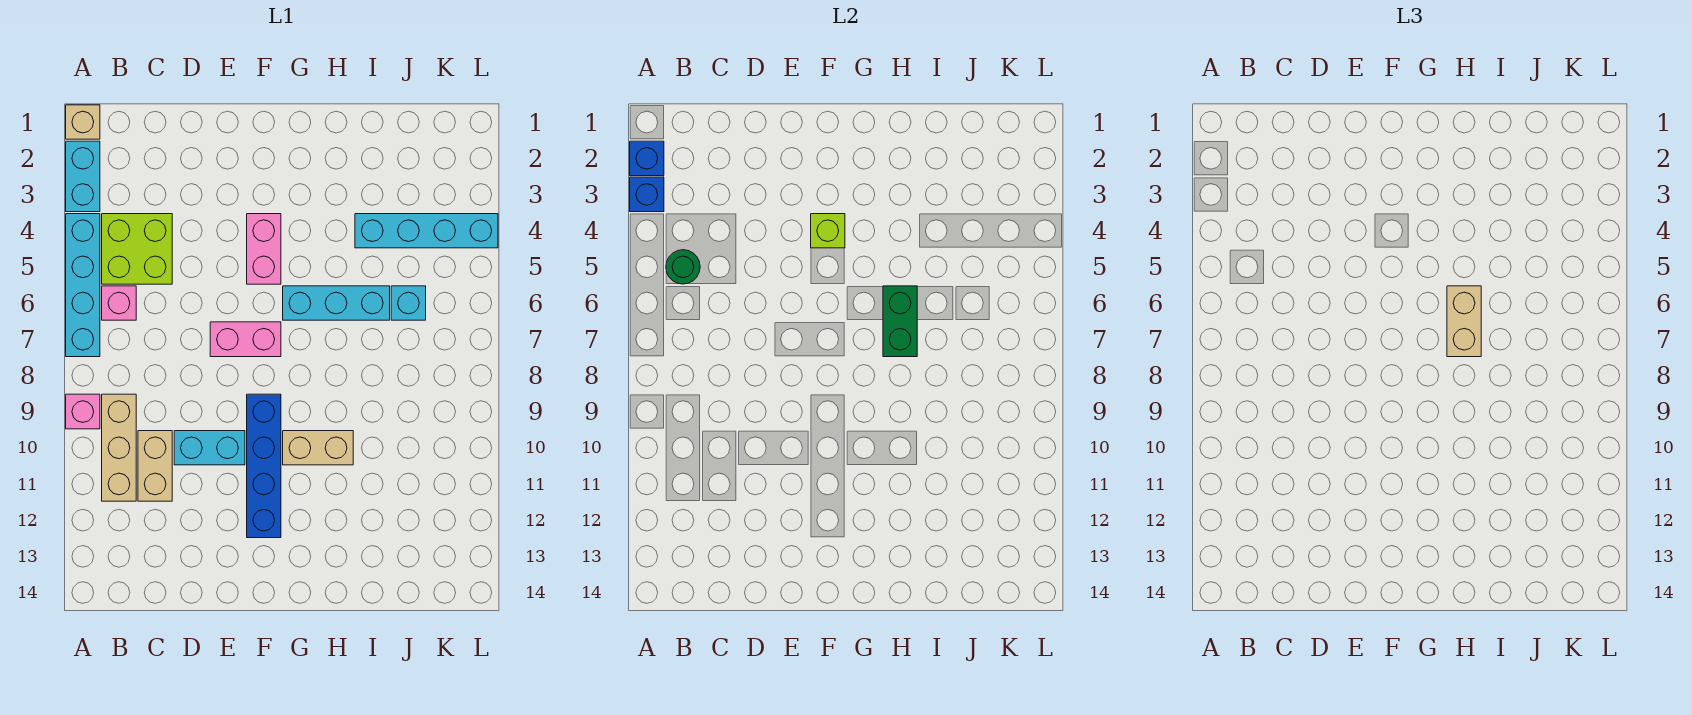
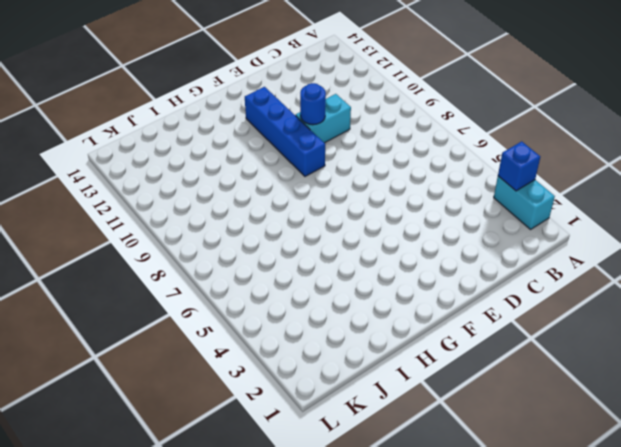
blue 1x1 round brick [300,83,326,125] -> none
none -> tan 1x1 brick [66,105,100,139]
none -> cyan 1x4 brick [66,214,100,357]
none -> pink 1x1 brick [66,394,100,429]

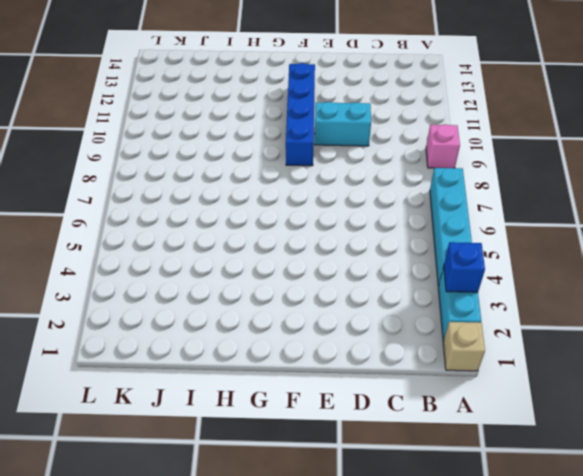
none -> lime 2x2 brick [102,214,172,284]
none -> pink 1x1 brick [102,286,136,320]
none -> tan 1x3 brick [102,394,136,501]

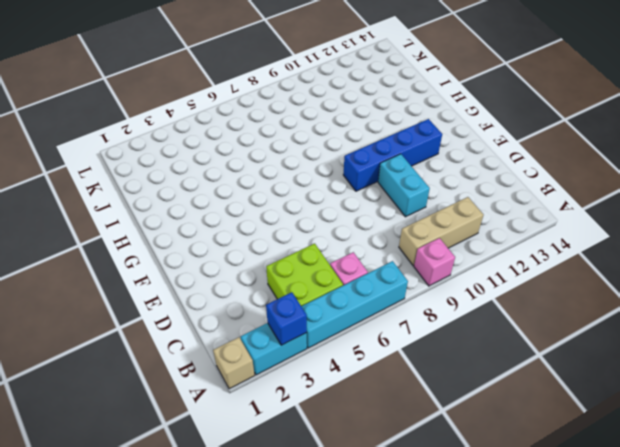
none -> tan 1x2 brick [138,431,172,501]
none -> pink 1x2 brick [210,322,281,357]
none -> pink 1x2 brick [247,214,281,284]

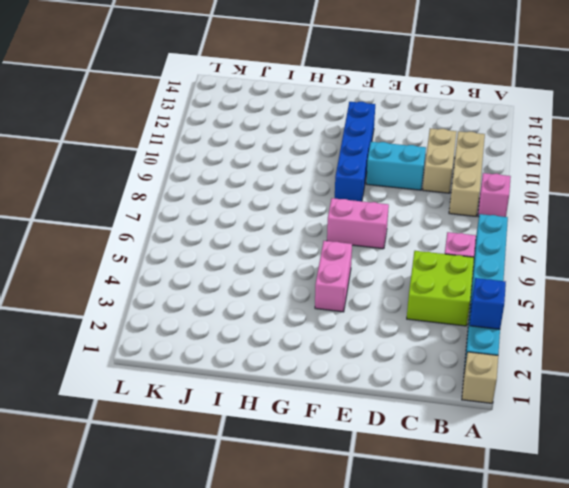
none -> cyan 1x3 brick [283,286,390,320]
none -> tan 1x2 brick [283,431,353,465]
none -> cyan 1x4 brick [355,214,498,248]

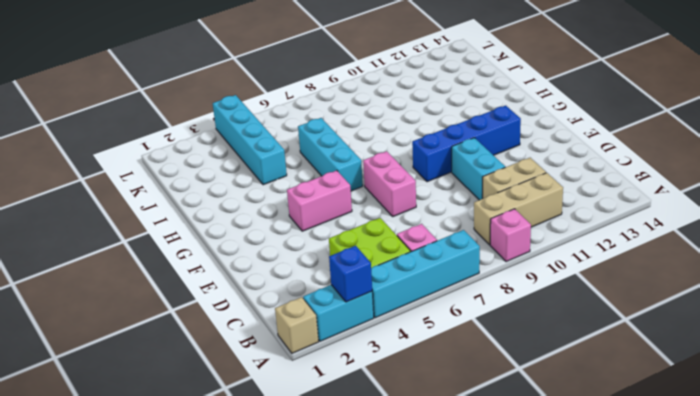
none -> tan 1x2 brick [283,431,353,465]
none -> cyan 1x1 brick [391,286,426,320]
none -> blue 1x1 brick [630,141,664,176]

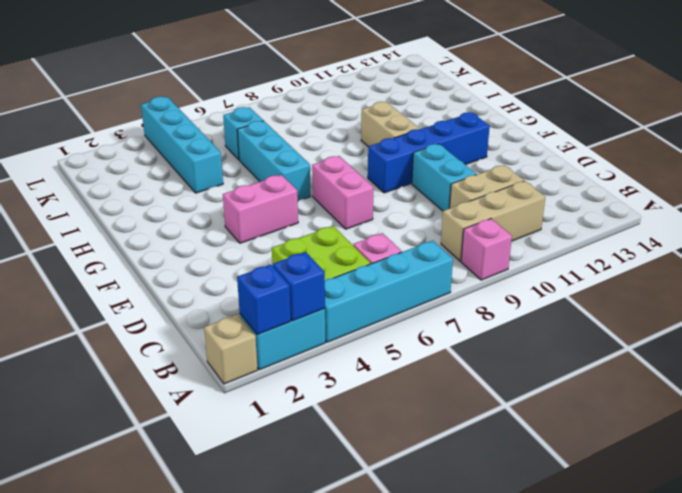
none -> green 1x1 round brick [666,250,700,284]
none -> lime 1x1 brick [811,214,845,248]
none -> green 1x2 brick [883,286,917,357]

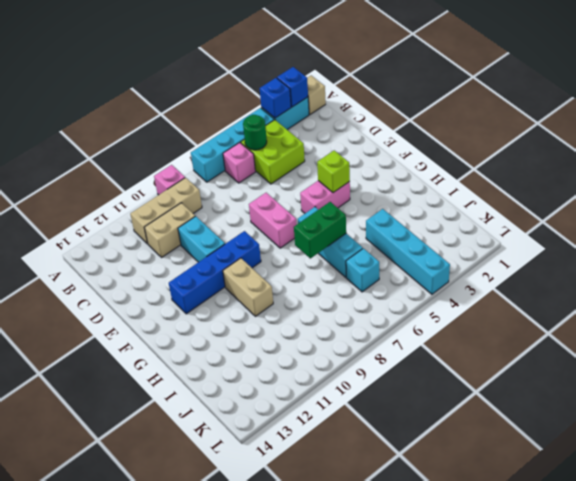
none -> tan 1x2 brick [1447,286,1481,357]

